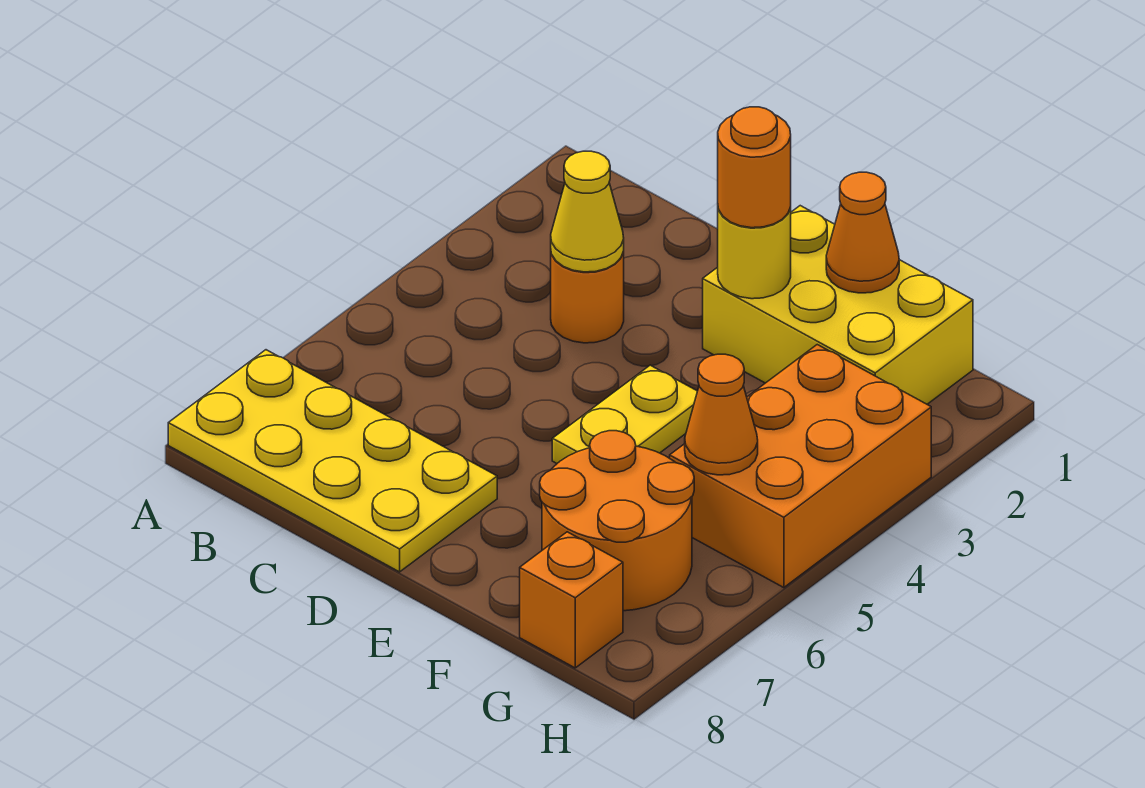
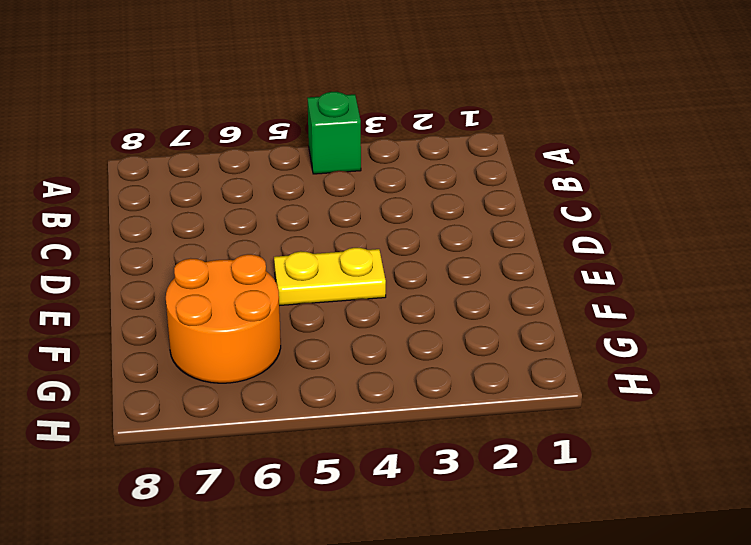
green 1x1 brick [307,92,361,174] -> none
none -> yellow 2x4 plate [168,350,497,572]
none -> orange 1x1 round brick [551,251,624,343]
none -> yellow 2x3 brick [703,206,973,404]

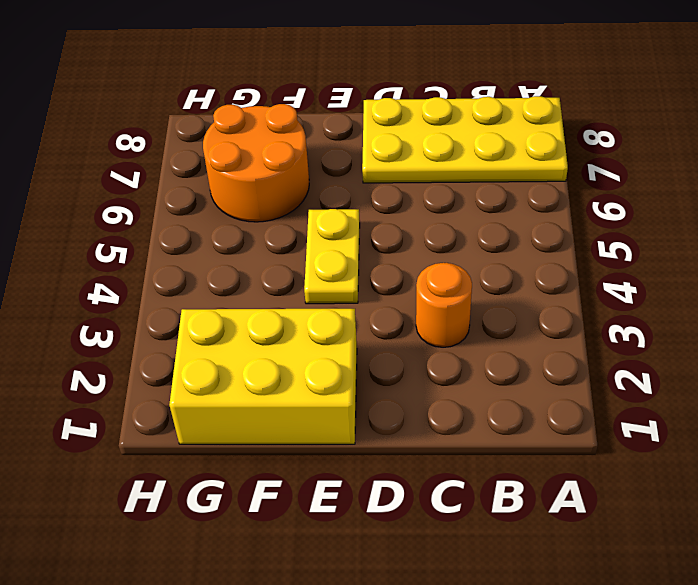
none -> orange 2x3 brick [670,345,931,588]
none -> orange 1x1 brick [520,532,623,668]
none -> yellow 1x1 cone [551,151,624,272]

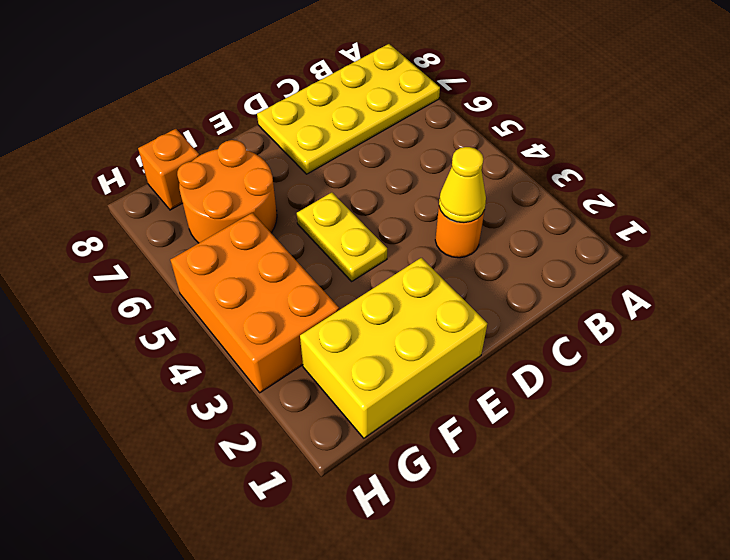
none -> yellow 1x1 round brick [718,208,791,299]
none -> orange 1x1 cone [826,172,899,293]
none -> orange 1x1 cone [685,354,758,475]

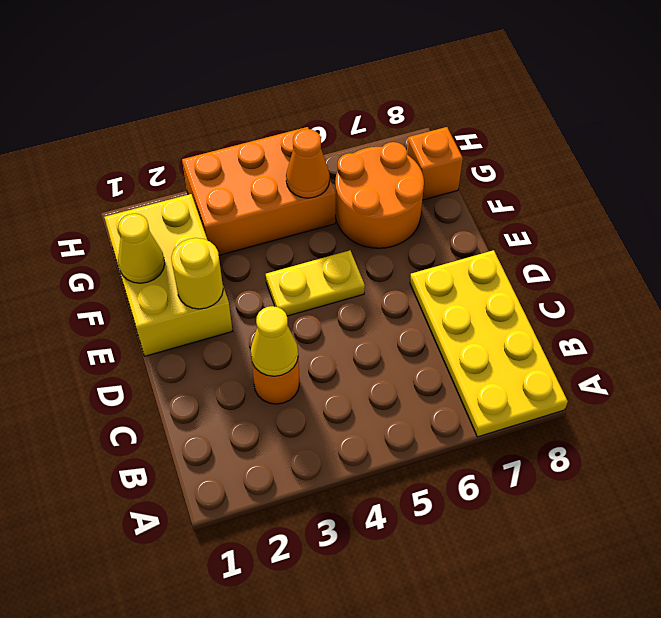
yellow 1x1 cone [118,214,165,283] -> orange 1x1 cone [826,172,899,293]
none -> orange 1x1 round brick [718,107,791,228]

